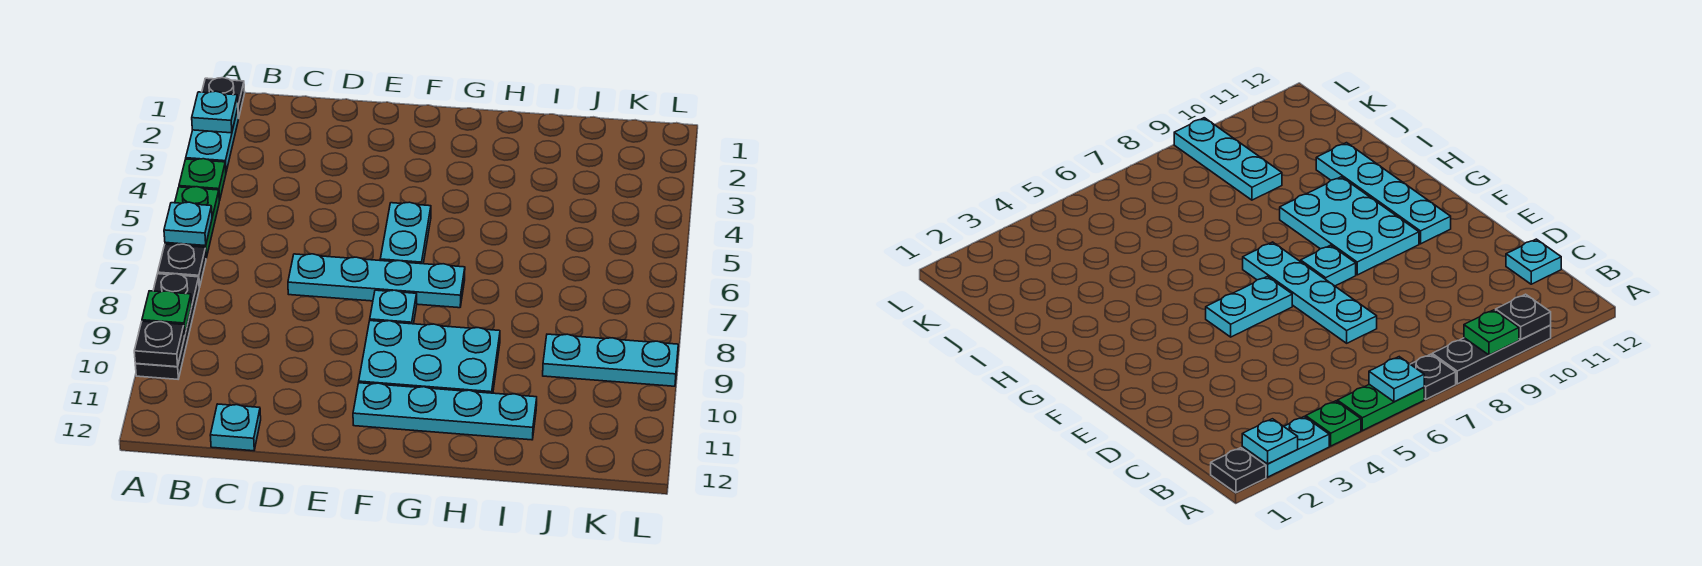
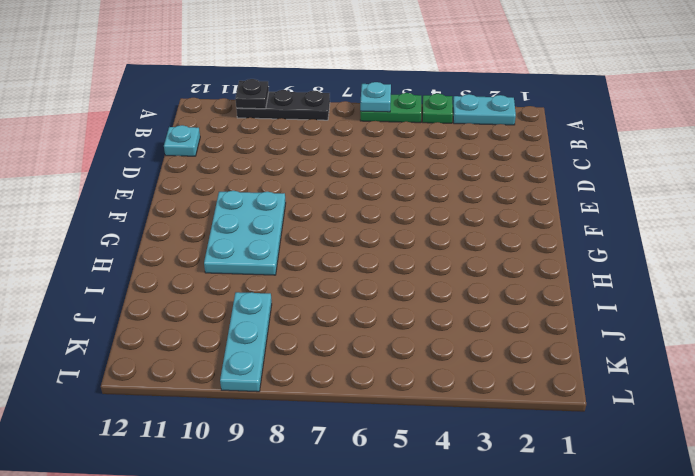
none -> black 1x1 plate [202,78,245,118]
none -> black 1x1 plate [158,244,206,287]
none -> cyan 1x4 plate [288,254,465,308]

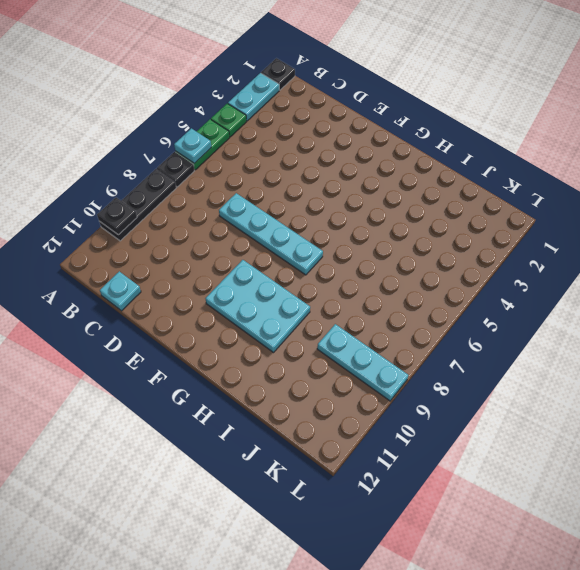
none -> cyan 1x2 plate [380,202,431,264]
none -> cyan 1x1 plate [370,290,417,324]
none -> cyan 1x4 plate [353,383,537,440]

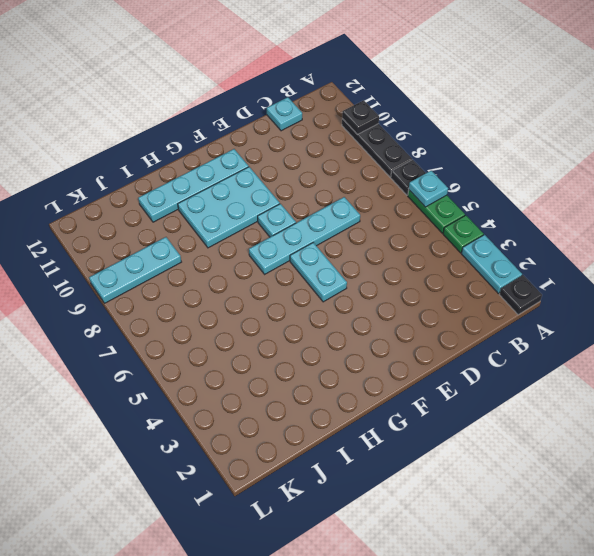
none -> cyan 1x1 plate [192,91,238,133]
none -> green 1x1 plate [142,291,192,336]

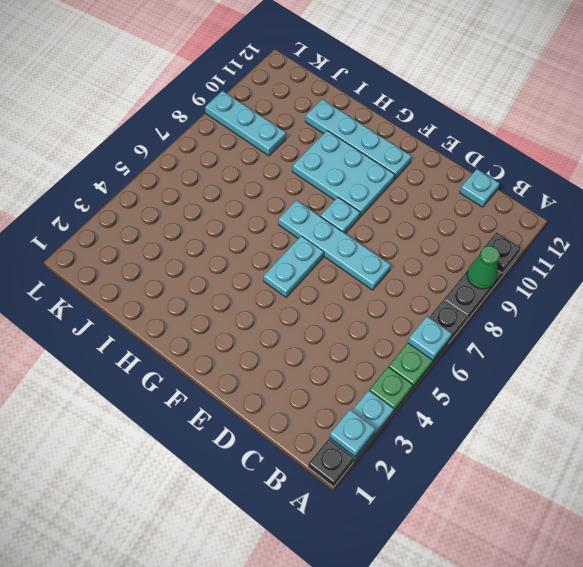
green 1x1 cone [467,246,500,289] -> green 1x1 plate [142,291,192,336]

